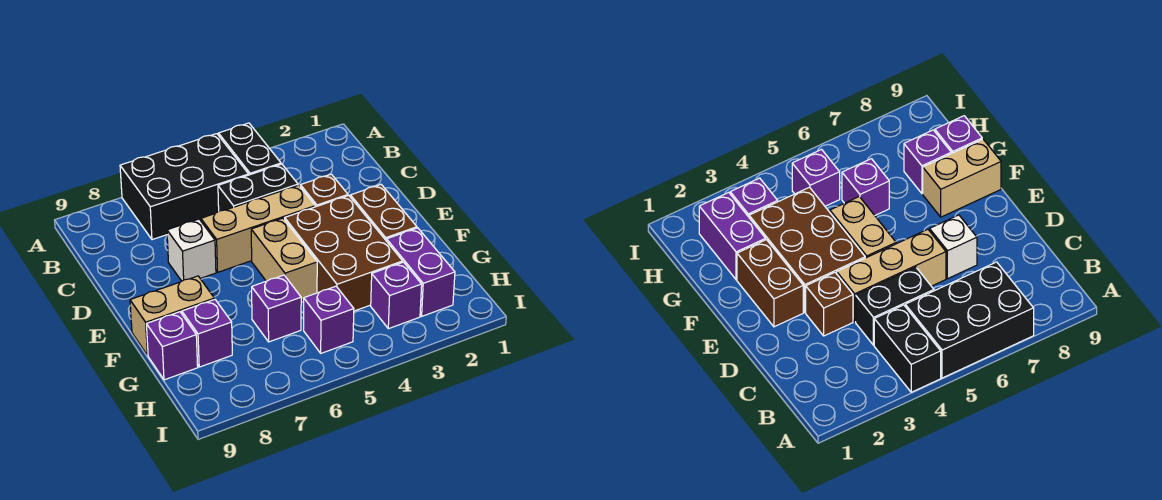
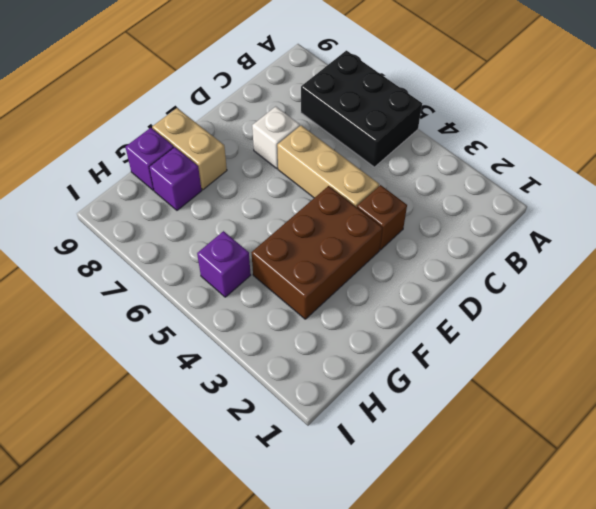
none -> black 1x2 brick [218,123,281,175]
none -> black 1x2 brick [218,164,298,211]
none -> brown 1x2 brick [350,185,417,241]

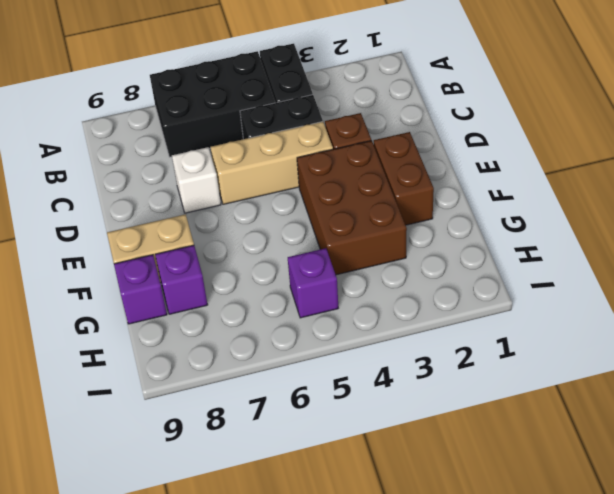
none -> tan 1x2 brick [251,218,317,300]
none -> purple 1x2 brick [387,228,455,316]
none -> purple 1x1 brick [252,275,301,342]

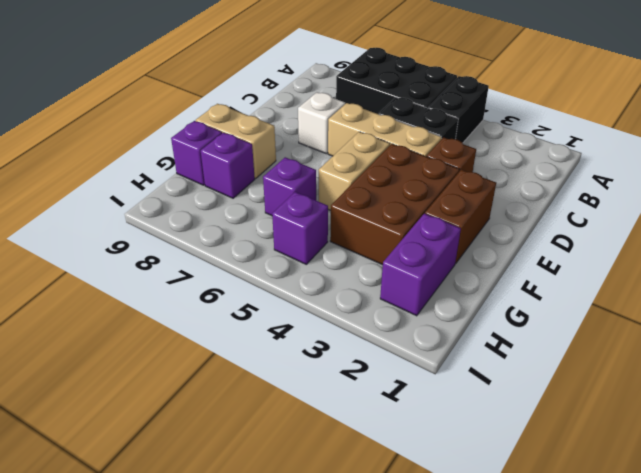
none -> purple 1x1 brick [371,262,422,329]

